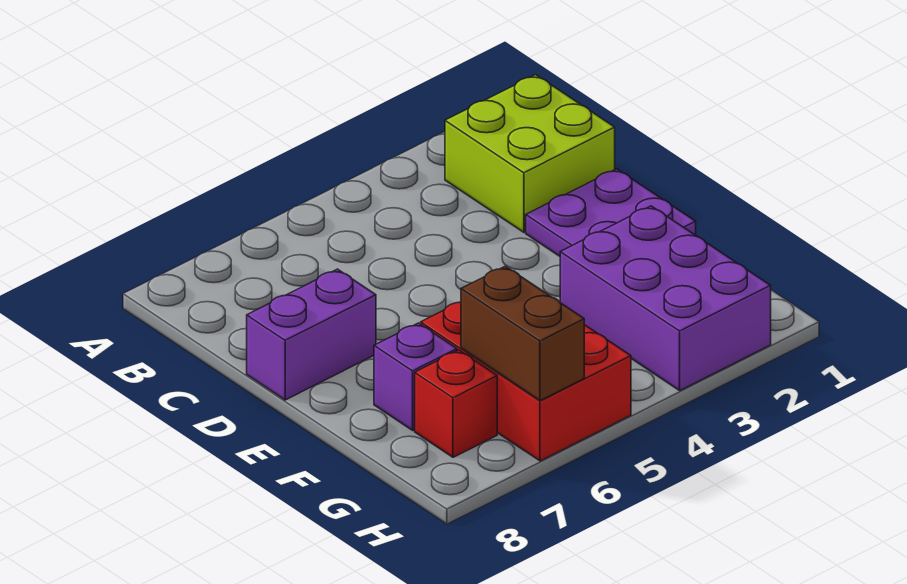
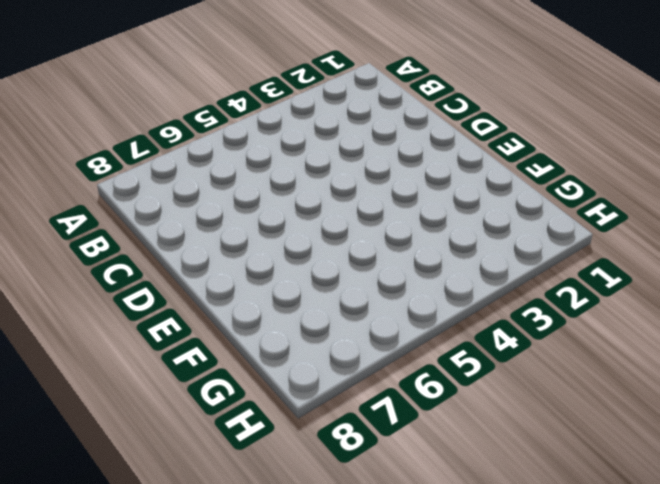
none -> lime 2x2 brick [445,75,615,232]
none -> purple 2x2 plate [526,169,696,256]

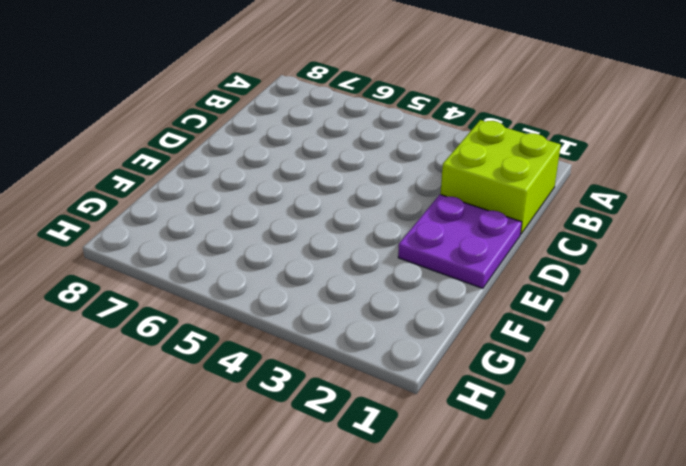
none -> purple 1x2 brick [247,269,376,400]
none -> purple 2x3 brick [560,206,771,390]

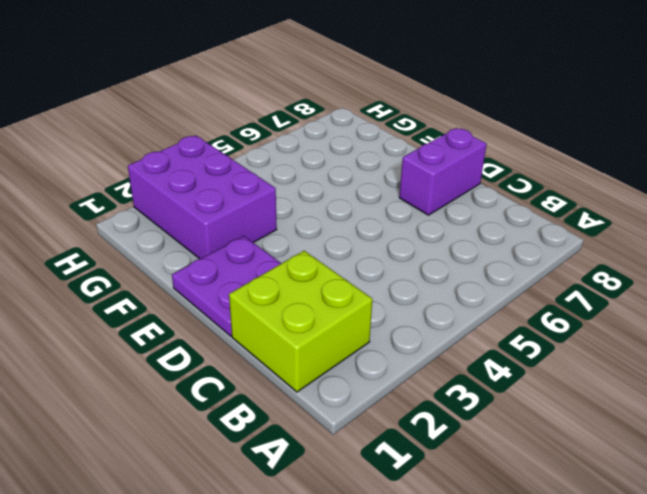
none -> red 2x3 brick [421,302,631,461]
none -> purple 1x1 brick [374,323,457,430]

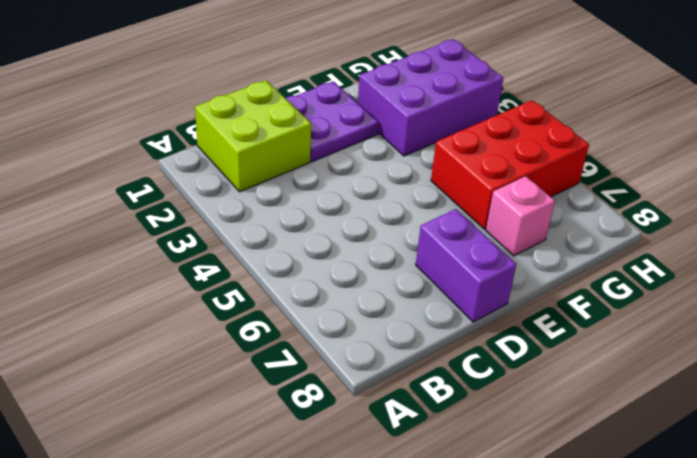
pink 1x1 brick [486,176,555,256] -> purple 1x1 brick [374,323,457,430]
none -> red 1x1 brick [415,350,497,457]
none -> brown 1x2 brick [461,266,584,401]

